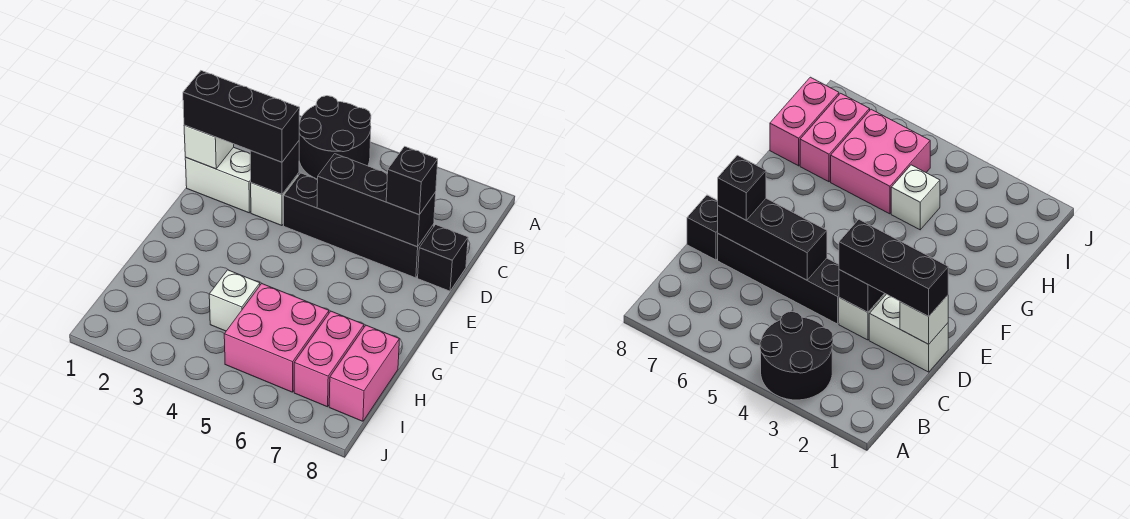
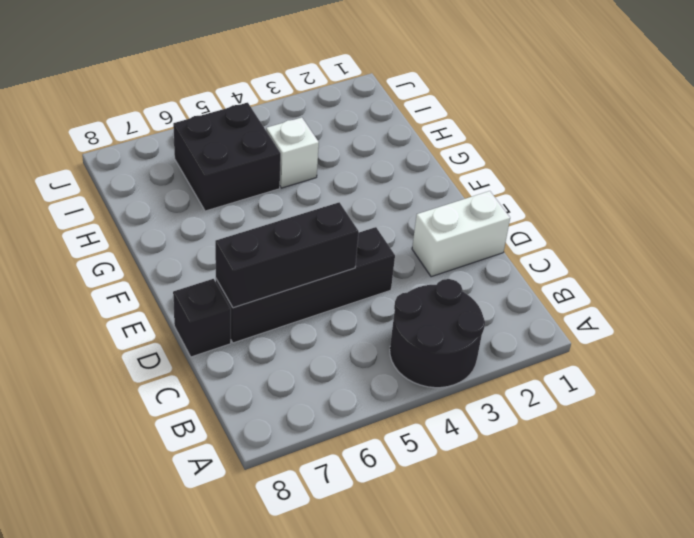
black 2x2 brick [173,103,281,211] -> pink 2x2 brick [224,284,329,392]
none -> white 1x1 brick [251,173,299,226]
none -> pink 1x2 brick [294,311,364,407]
none -> pink 1x2 brick [329,325,399,421]

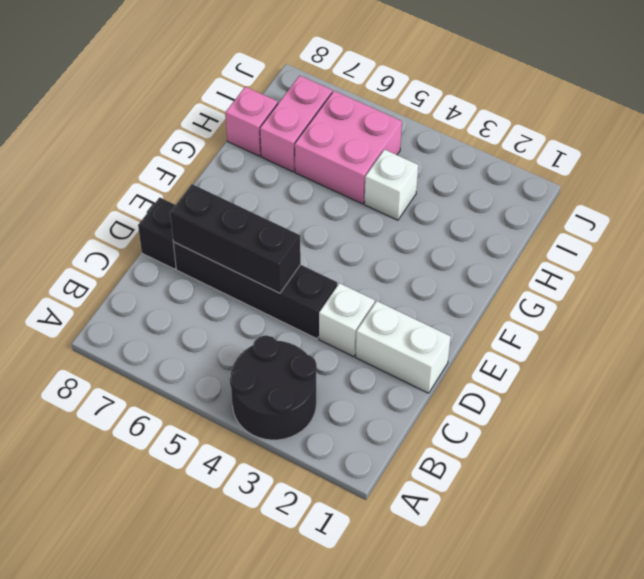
pink 1x1 brick [226,87,278,156] -> pink 1x2 brick [329,325,399,421]
none -> white 1x1 brick [184,125,234,169]
none -> black 1x1 brick [250,141,299,194]
none -> black 1x3 brick [183,71,300,162]

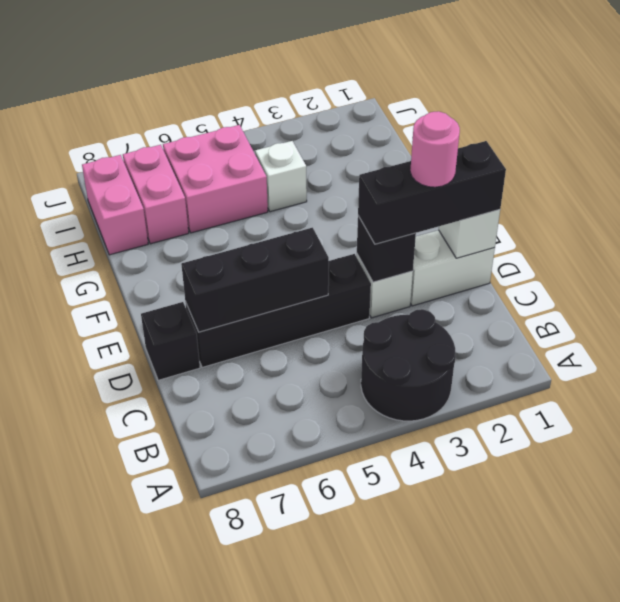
pink 1x1 round brick [410,111,460,187] -> none
none -> black 1x1 brick [386,146,438,214]

